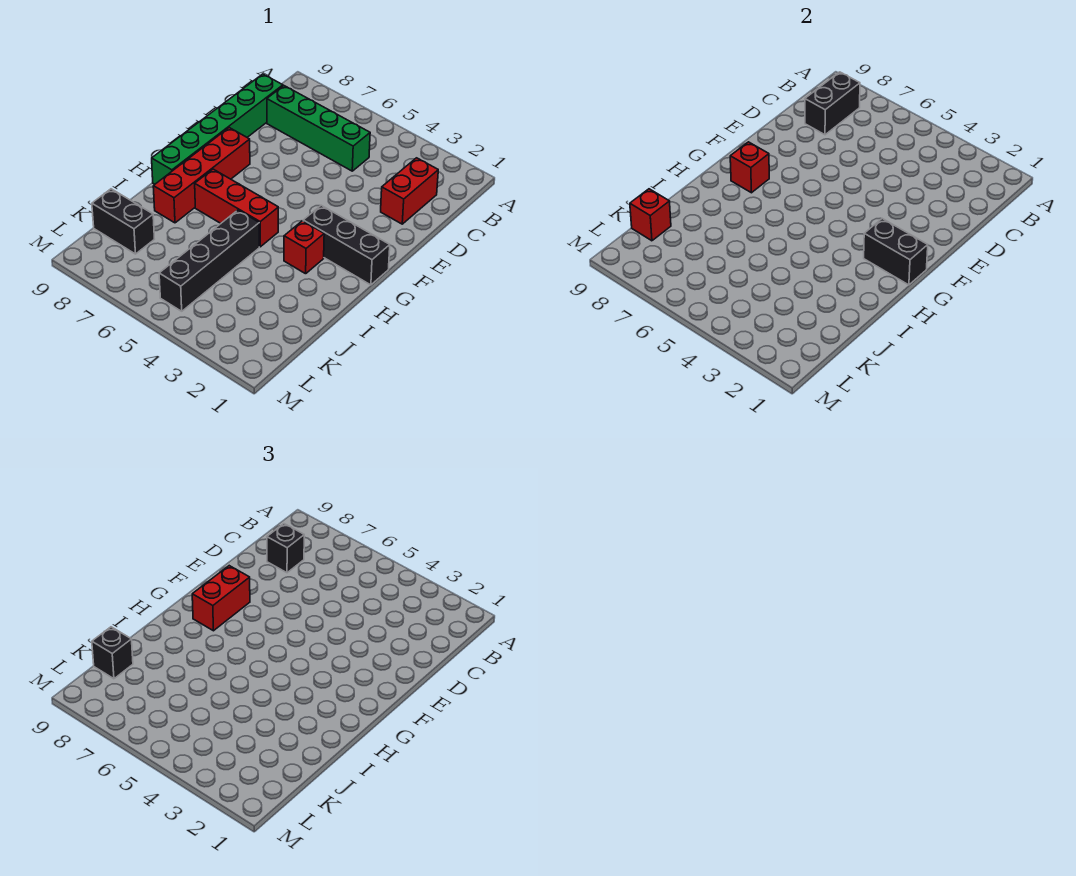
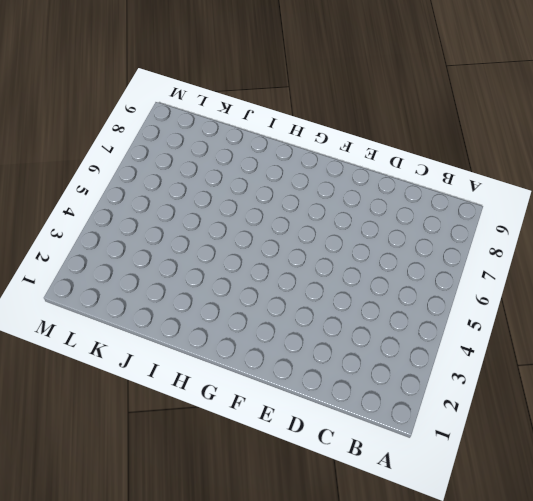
none -> red 1x2 brick [381,158,438,224]
none -> green 1x4 brick [267,86,370,171]
none -> green 1x6 brick [152,74,283,184]

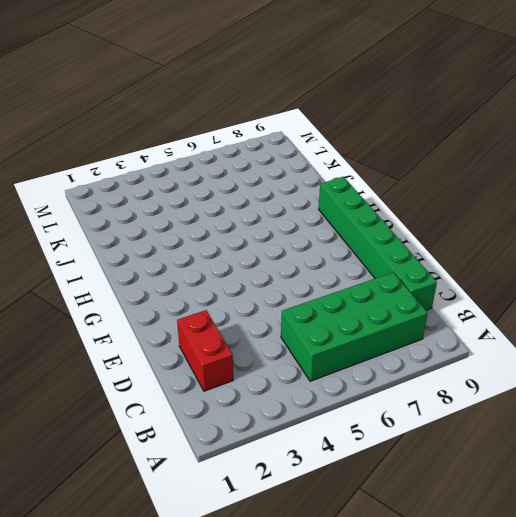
green 2x4 brick [281,272,428,381] -> green 1x4 brick [267,86,370,171]
none -> red 1x4 brick [153,128,250,223]
none -> black 1x3 brick [303,205,390,285]
none -> red 1x1 brick [284,221,324,274]

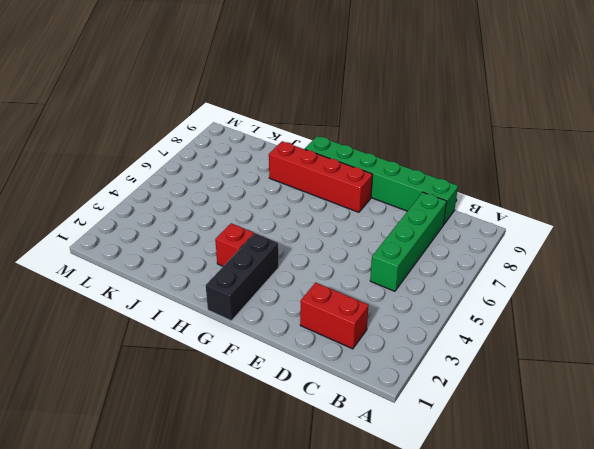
none -> red 1x3 brick [195,169,278,247]
none -> black 1x4 brick [159,210,259,311]
none -> black 1x2 brick [92,189,154,254]

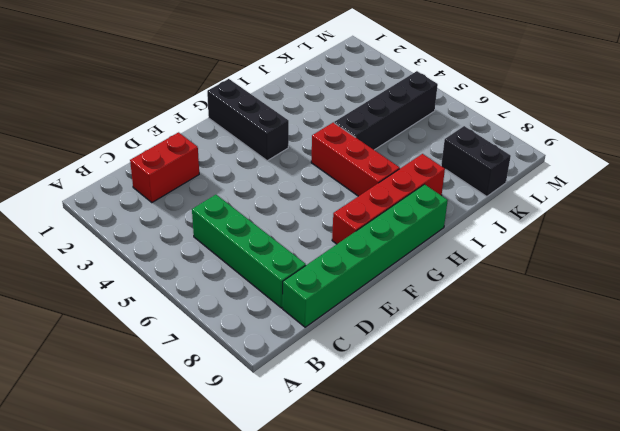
none -> red 1x1 brick [284,221,324,274]
none -> black 1x2 brick [805,72,860,135]
none -> black 1x2 brick [864,219,928,285]

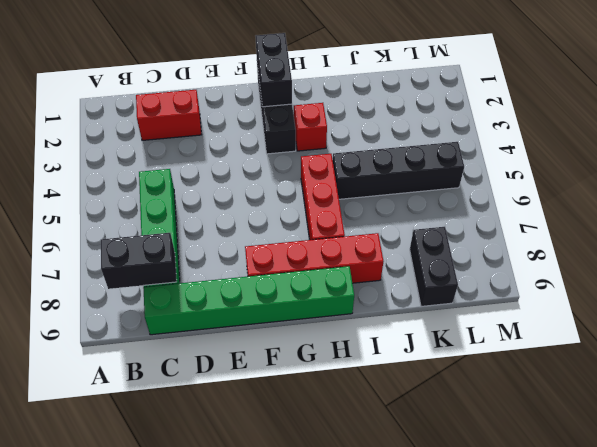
none -> red 1x1 brick [730,142,769,193]
none -> red 1x1 brick [630,189,671,241]
none -> black 1x1 brick [267,524,304,573]

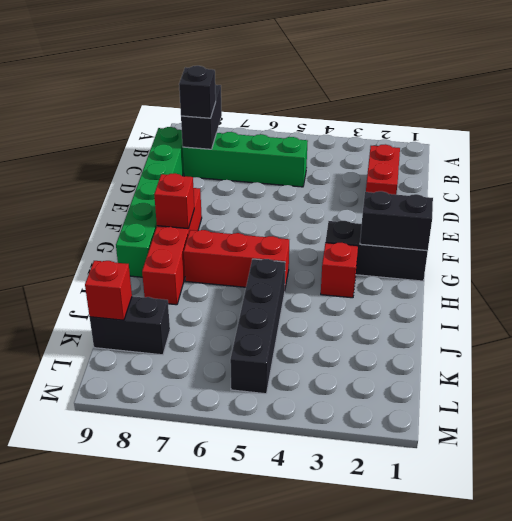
none -> red 1x2 brick [192,566,250,631]
none -> black 1x1 brick [92,627,133,679]

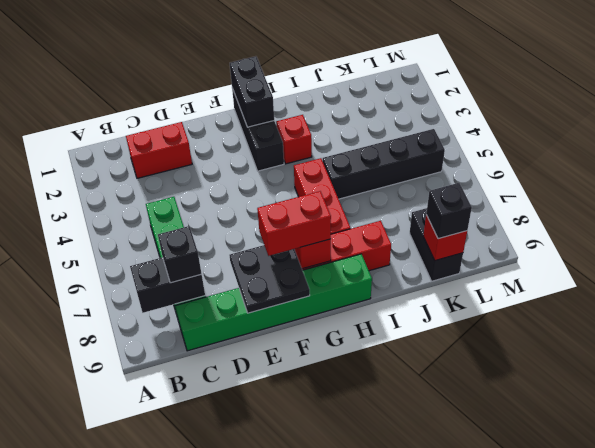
black 2x2 plate [230,245,310,313] -> none

